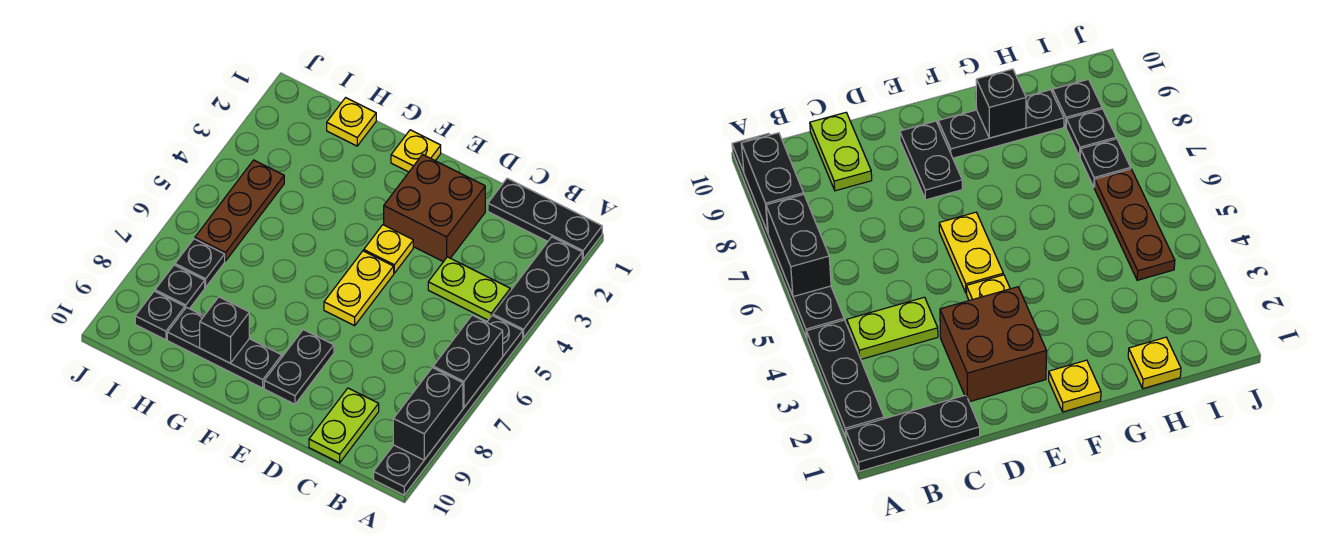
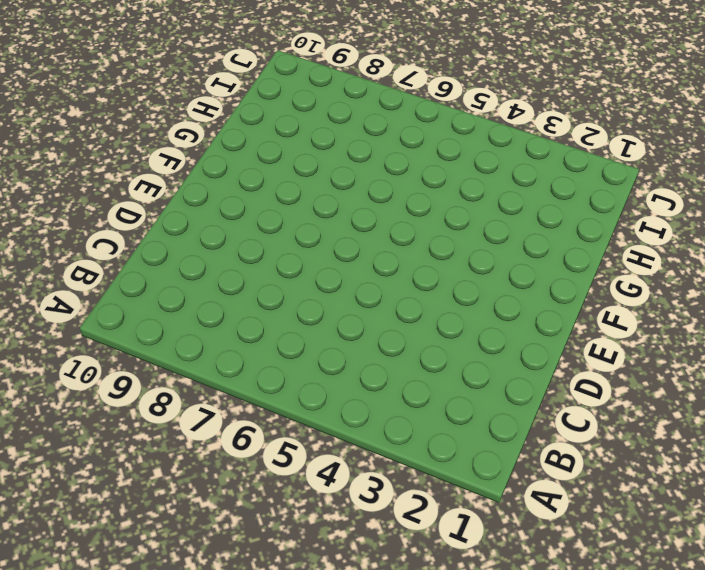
none -> black 1x3 plate [488,178,602,259]
none -> black 1x3 plate [493,237,582,338]
none -> black 1x6 plate [374,316,523,495]

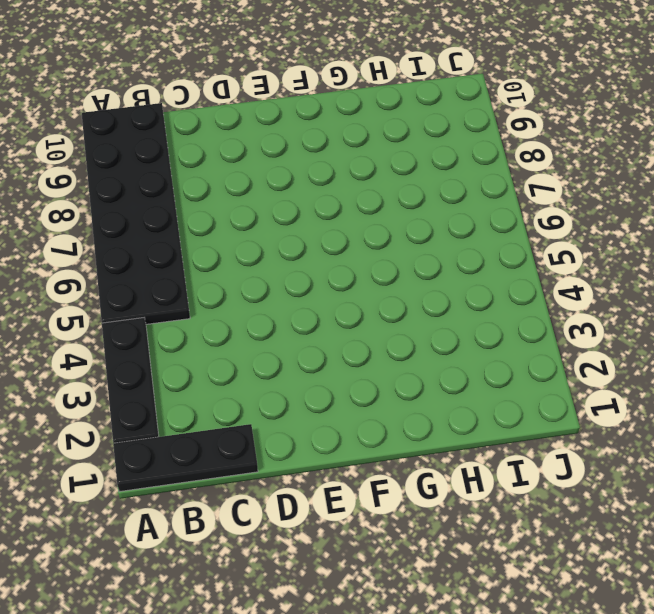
black 2x6 plate [82,103,190,324] -> black 1x6 plate [374,316,523,495]
none -> lime 1x2 plate [428,257,510,320]
none -> lime 1x2 plate [309,388,379,463]
none -> brown 2x2 brick [384,155,485,262]

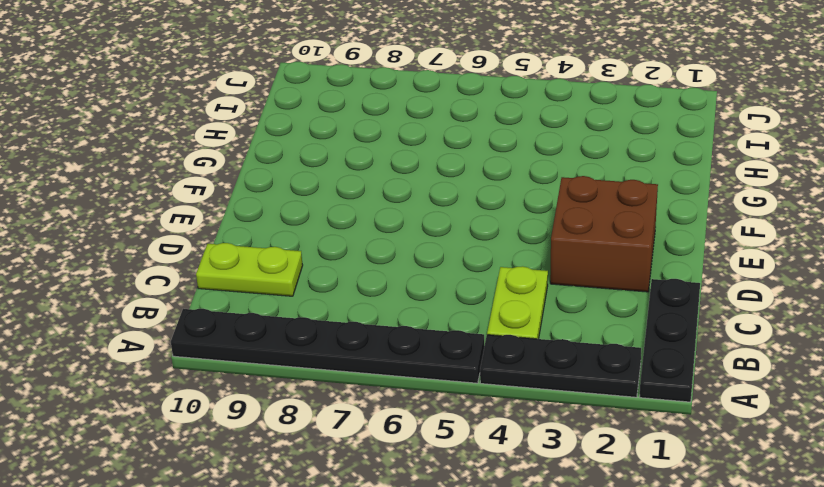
none -> yellow 1x1 plate [364,225,413,273]
none -> yellow 1x2 plate [324,251,394,326]
none -> black 1x2 plate [264,330,334,404]

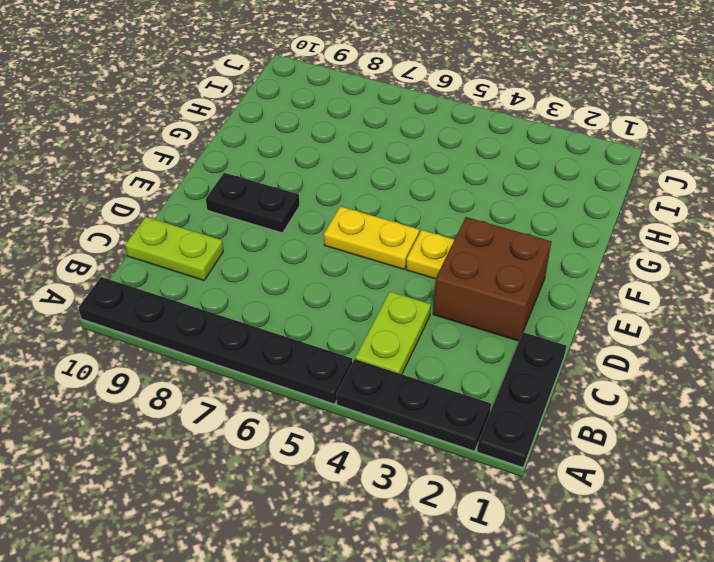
none -> yellow 1x1 plate [391,130,441,172]
none -> black 1x3 plate [167,307,282,388]
none -> yellow 1x1 plate [327,98,376,146]

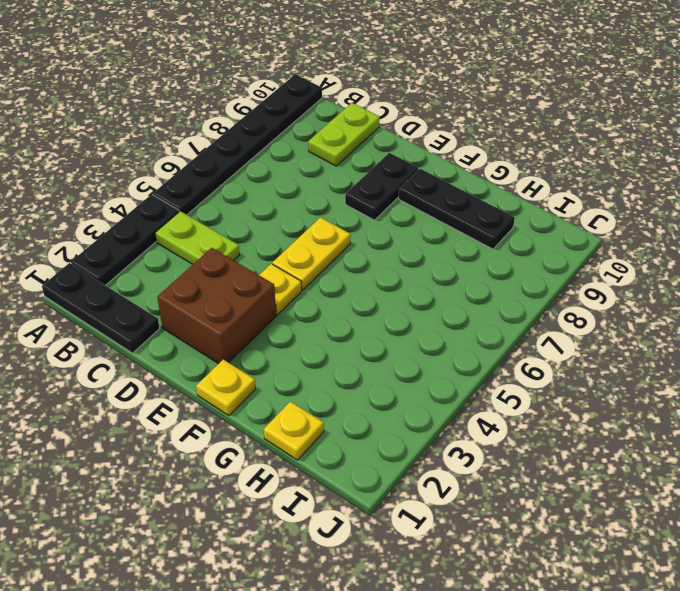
none -> brown 1x3 plate [195,160,284,261]
none -> black 1x1 plate [175,239,225,287]
none -> black 1x1 plate [155,265,205,309]

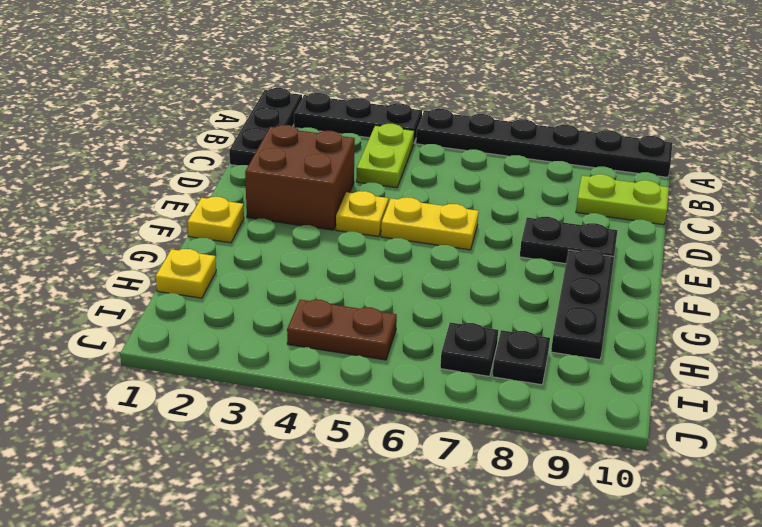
brown 1x2 plate [287,300,397,360] -> brown 1x3 plate [195,160,284,261]
none -> black 1x1 plate [135,291,185,340]
none -> black 1x2 brick [433,315,503,408]
none -> black 1x2 brick [393,368,463,460]

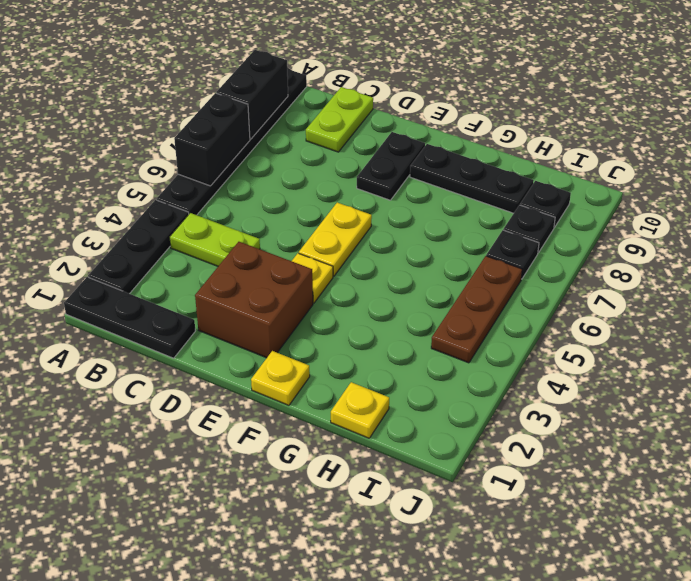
none -> black 1x1 brick [200,297,249,363]

